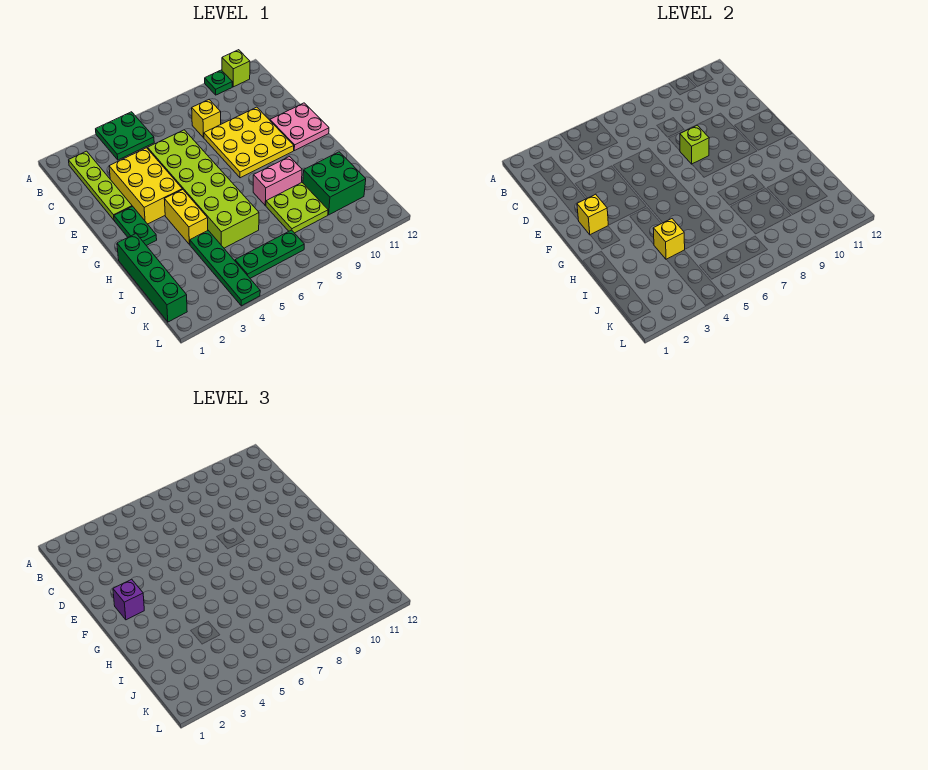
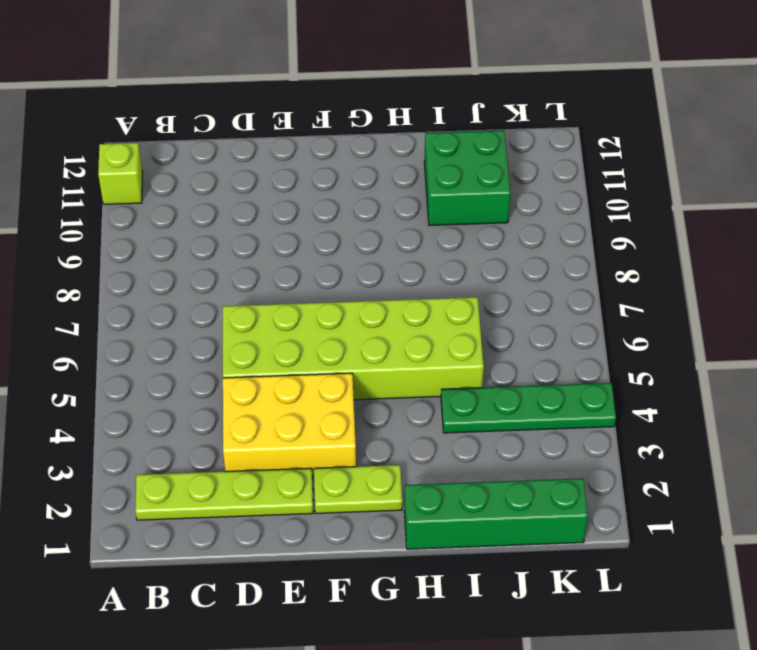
lime 1x2 plate [314,465,402,513] -> green 1x2 plate [114,206,157,246]
none -> green 2x2 plate [96,112,154,160]
none -> green 1x1 plate [205,70,232,95]
none -> yellow 1x1 brick [192,100,221,138]

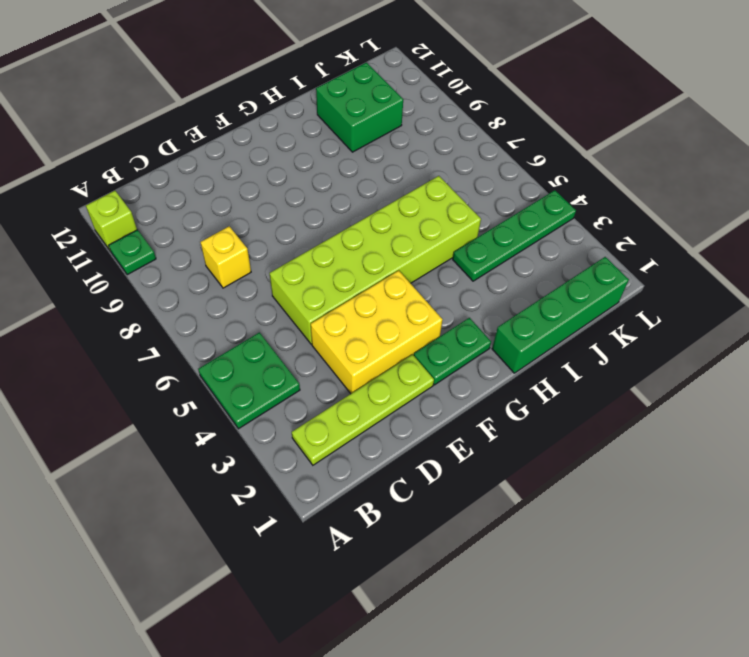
none -> yellow 3x3 plate [204,107,294,178]
none -> pink 2x2 plate [270,103,329,151]
none -> yellow 1x2 brick [164,189,208,245]

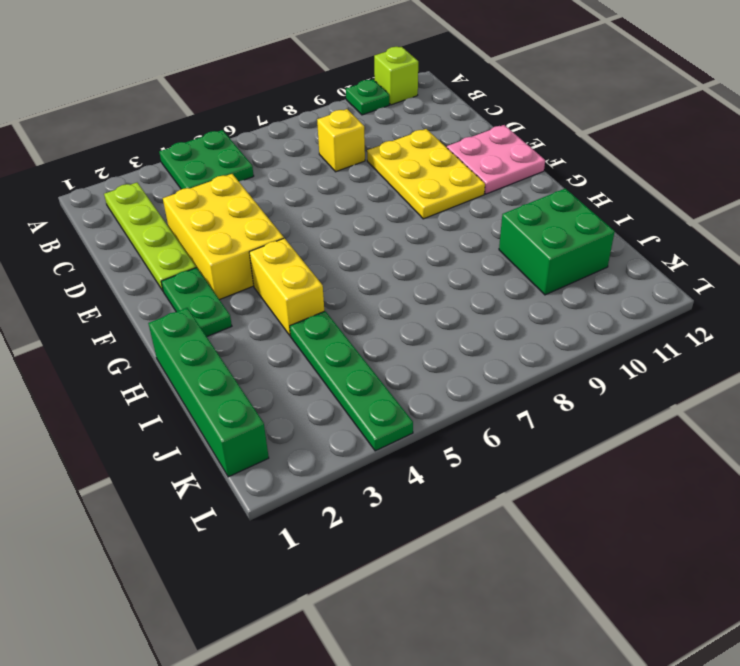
yellow 2x3 plate [367,129,485,219] -> yellow 3x3 plate [204,107,294,178]
none -> lime 2x6 brick [148,130,259,248]
none -> pink 1x2 brick [253,157,302,206]
none -> lime 2x2 plate [266,182,328,233]

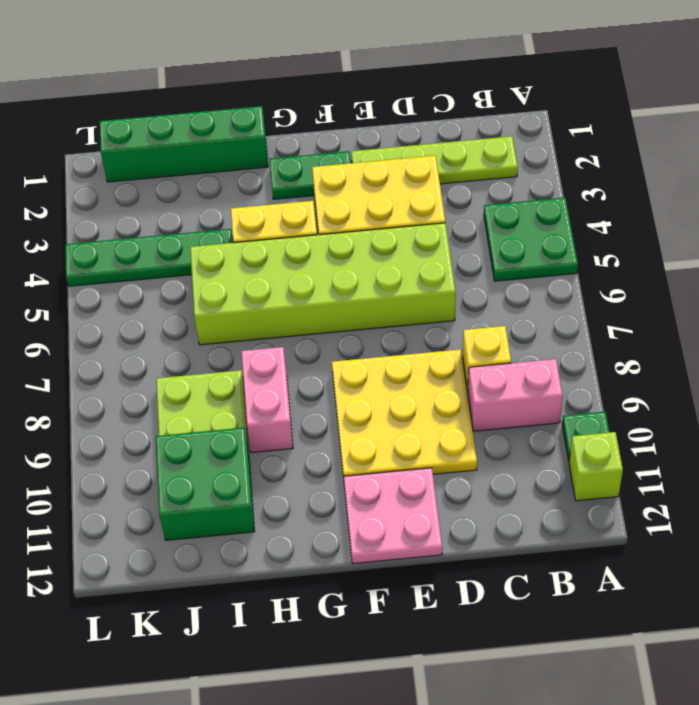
pink 1x2 brick [468,359,563,431] -> none
none -> green 1x3 plate [235,230,304,278]
none -> lime 1x1 brick [680,125,709,164]
none -> yellow 1x1 brick [577,194,608,235]

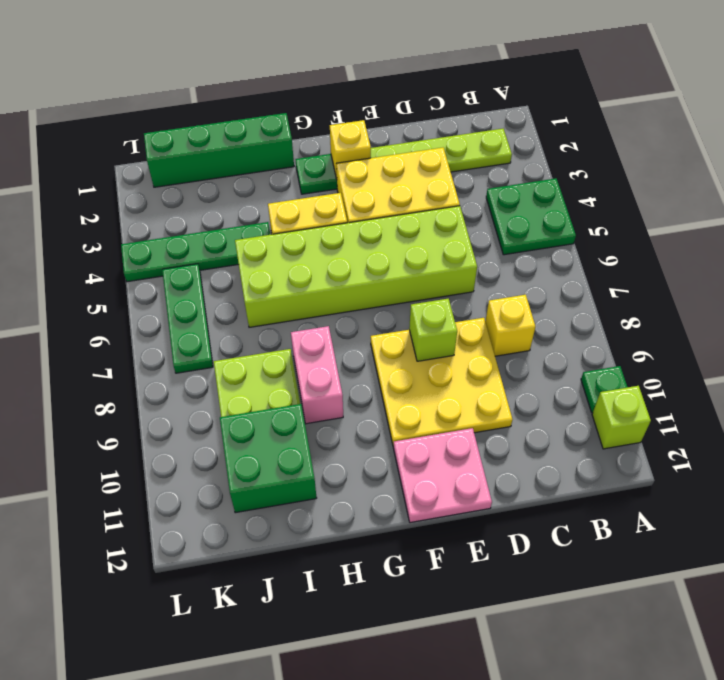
none -> yellow 1x1 brick [653,219,685,259]
none -> purple 1x1 brick [113,579,144,620]

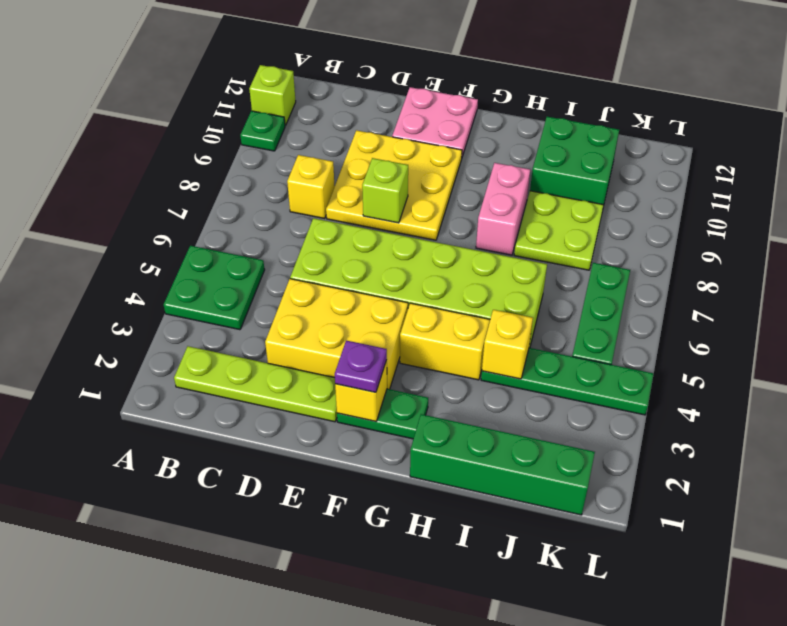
purple 1x1 plate [335,340,387,392] -> purple 1x1 brick [113,579,144,620]

